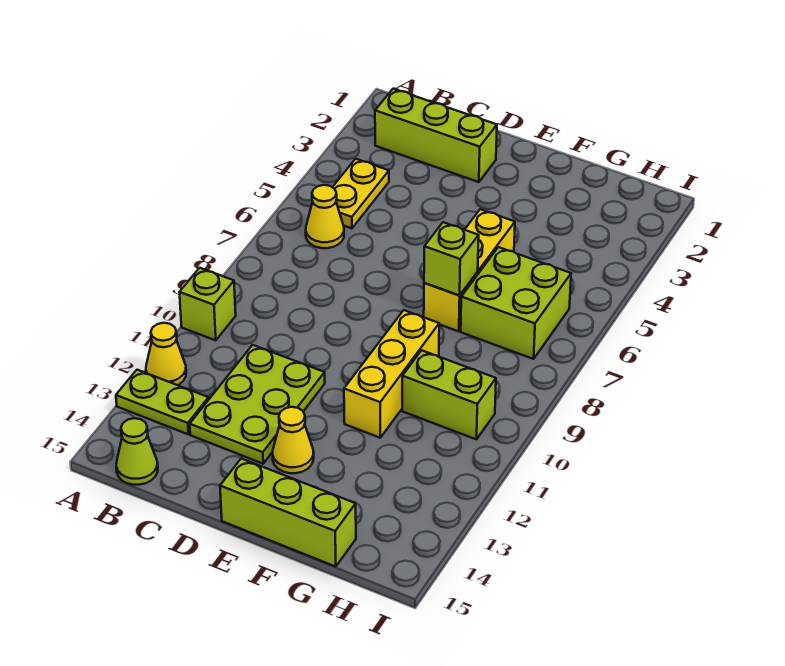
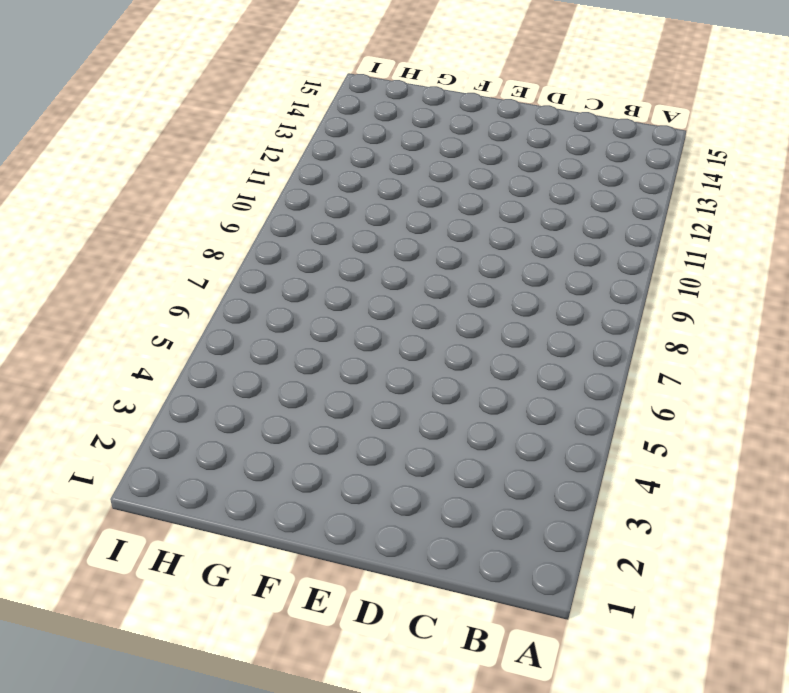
none -> lime 1x1 brick [179,268,236,340]
none -> yellow 1x1 cone [146,323,186,385]
none -> lime 1x2 plate [116,370,209,434]

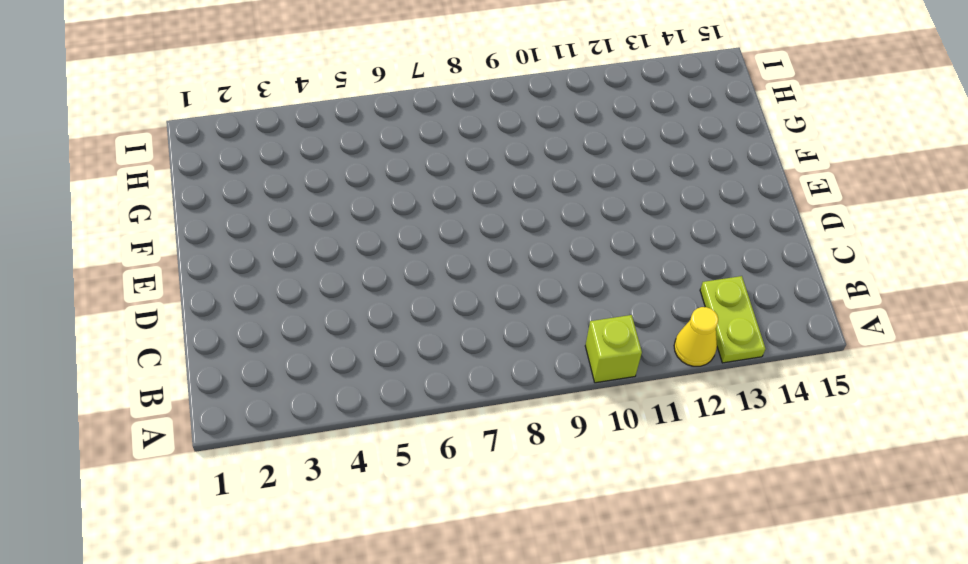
none -> lime 1x3 brick [375,89,497,182]
none -> yellow 1x2 plate [333,159,389,228]
none -> yellow 1x1 cone [306,185,344,248]

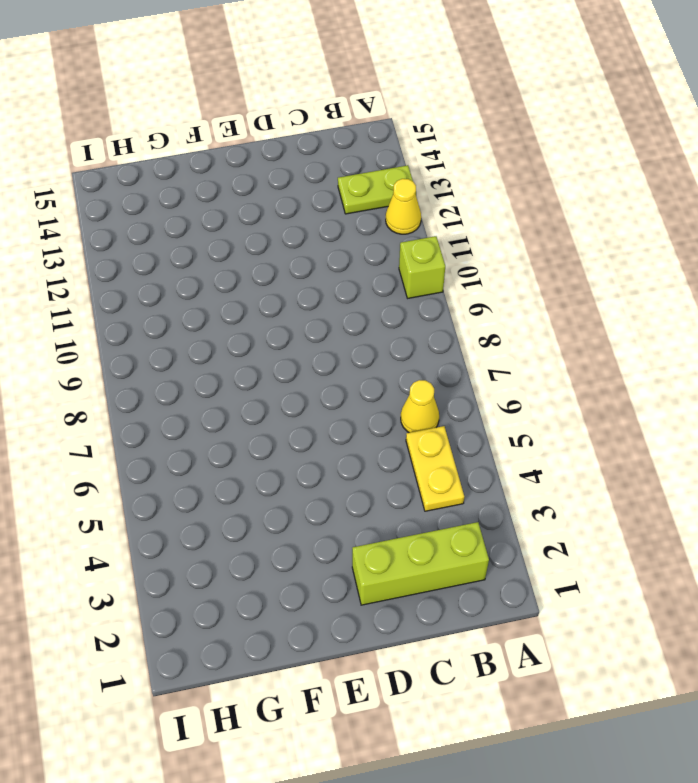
none -> lime 1x1 cone [116,418,158,485]
none -> lime 2x3 plate [190,345,325,464]
none -> yellow 1x1 cone [273,407,314,473]

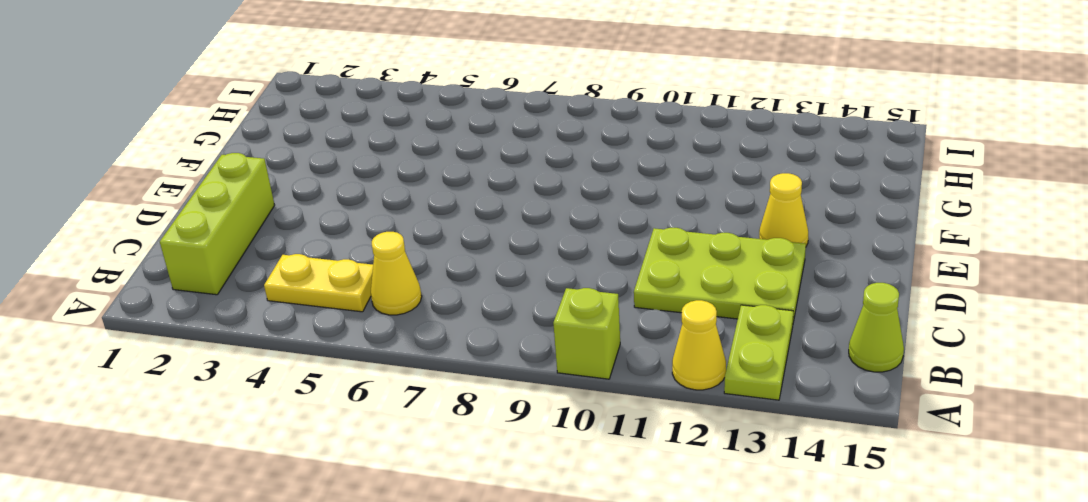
none -> lime 1x3 brick [220,459,356,567]
none -> yellow 1x3 brick [424,209,515,331]
none -> yellow 1x3 brick [344,310,439,438]

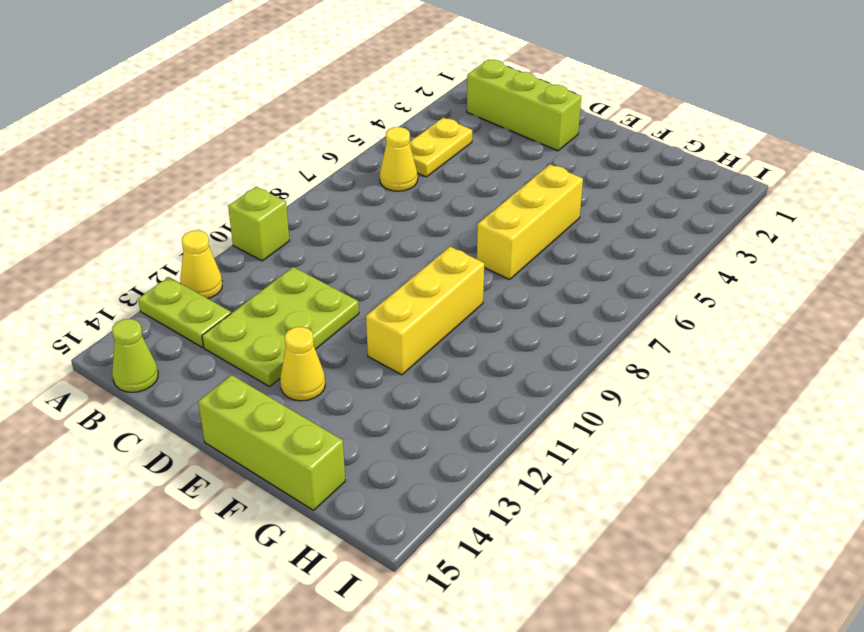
none -> lime 2x2 brick [461,247,571,359]
none -> lime 1x2 brick [402,350,496,439]
none -> lime 1x1 brick [424,222,479,296]

